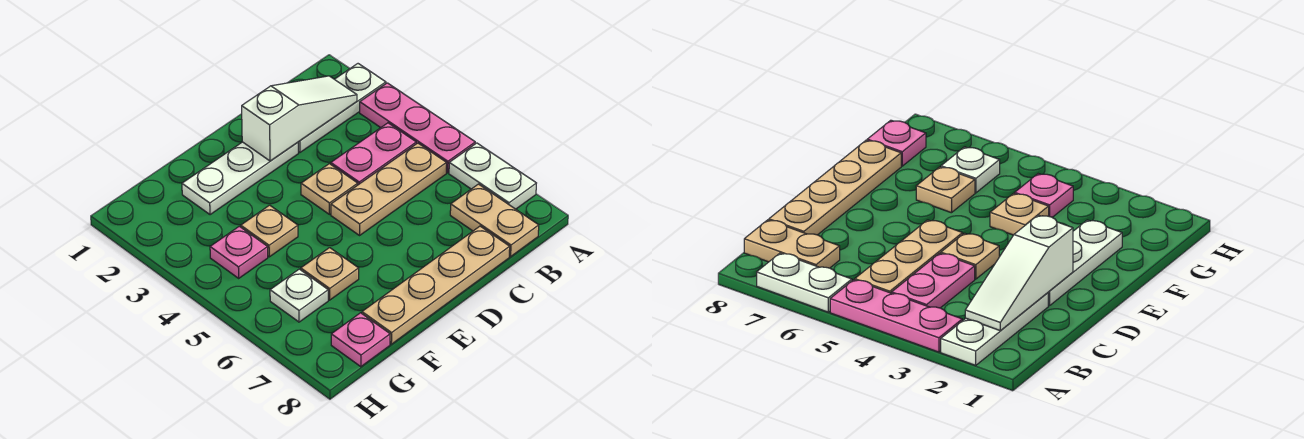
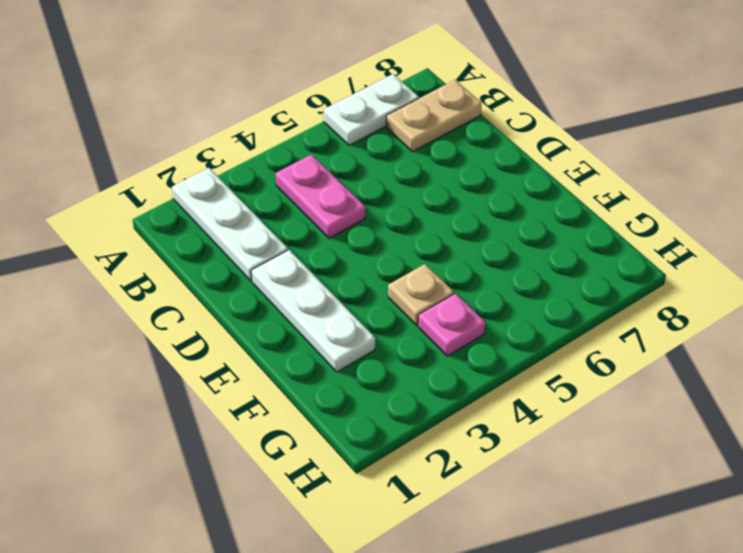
none -> pink 1x3 plate [360,83,475,173]
none -> tan 1x3 plate [331,143,446,235]
none -> tan 1x4 plate [362,226,510,344]

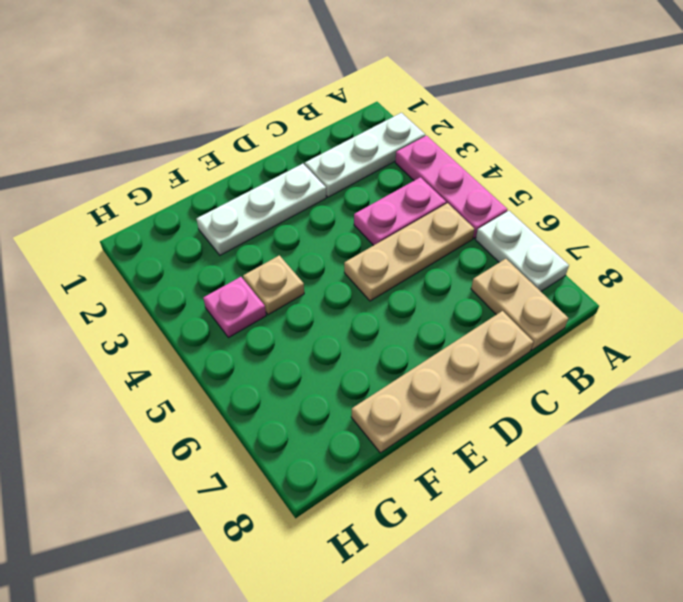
none -> tan 1x1 plate [301,164,358,214]
none -> tan 1x1 plate [301,248,359,300]
none -> white 1x1 plate [270,269,328,322]

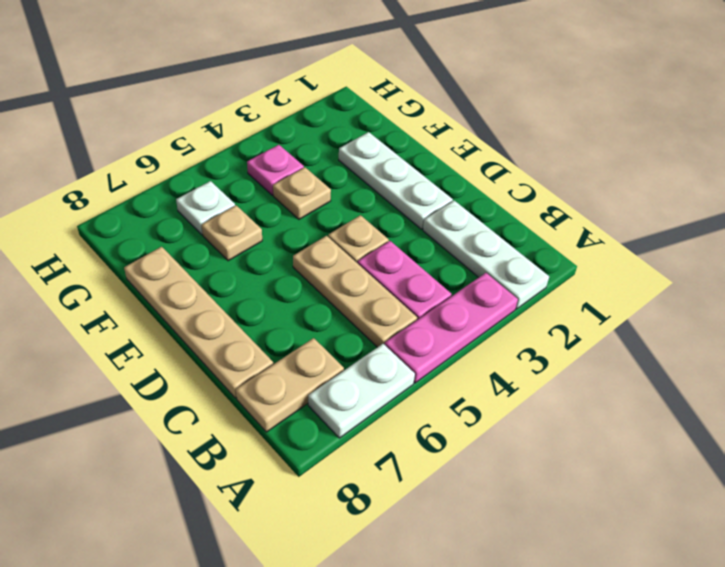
none -> pink 1x1 plate [331,313,390,367]
none -> white 1x3 slope [242,76,357,161]

